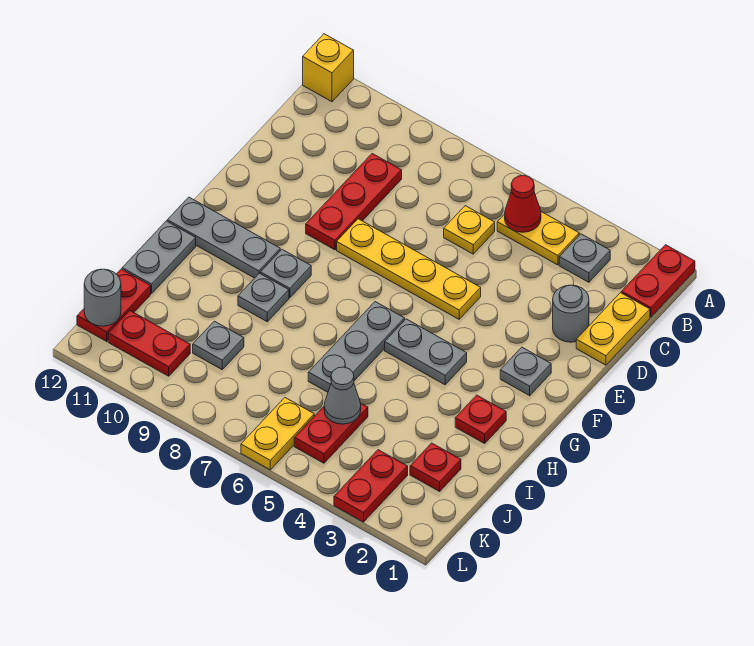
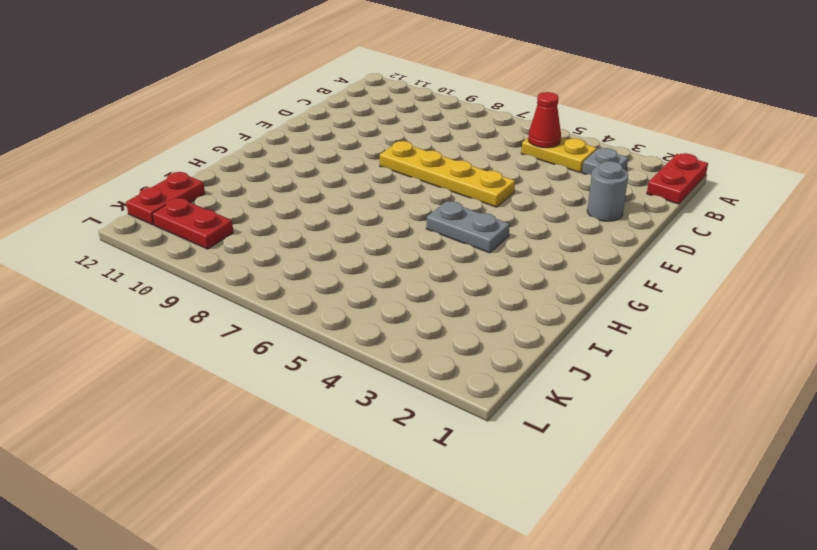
none -> yellow 1x1 brick [303,34,354,102]
none -> yellow 1x2 plate [576,293,650,365]
none -> yellow 1x1 plate [444,206,495,254]

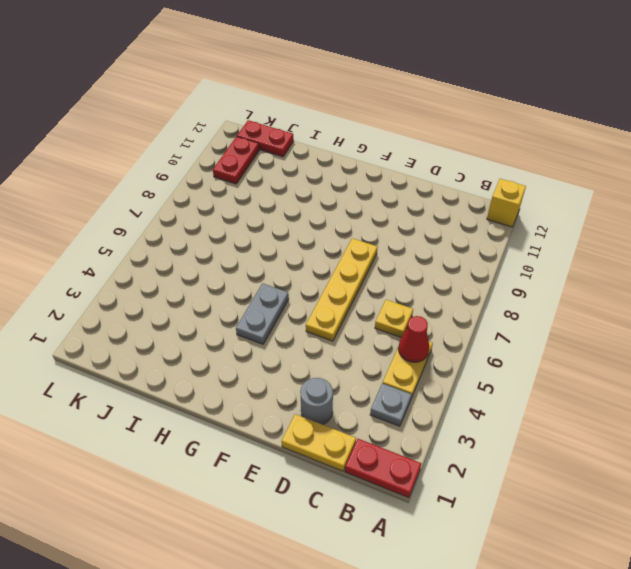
none -> red 1x3 plate [306,154,402,250]
none -> grey 1x1 plate [500,347,551,396]
none -> grey 1x3 plate [308,302,405,392]

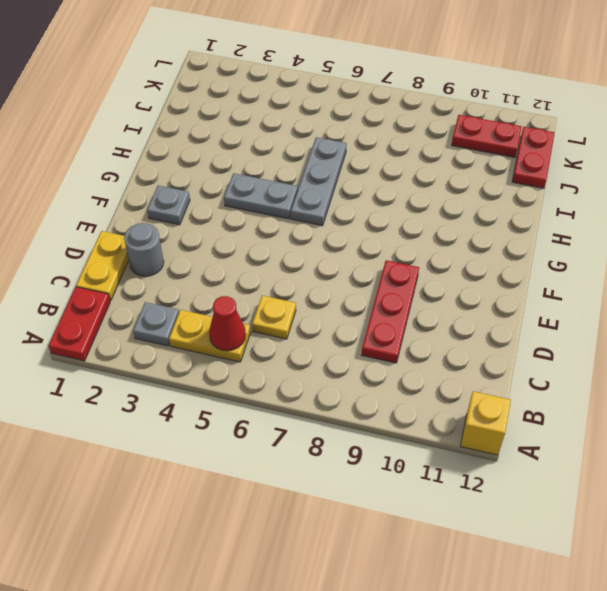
none -> yellow 1x4 plate [337,219,481,319]
none -> grey 1x1 plate [260,249,311,298]
none -> grey 1x3 plate [167,197,280,278]

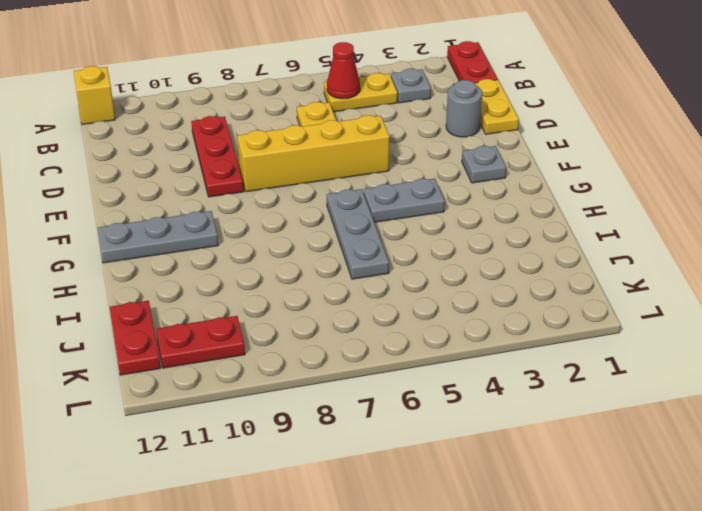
yellow 1x4 brick [237,115,390,192] -> yellow 1x4 plate [337,219,481,319]
none -> grey 1x1 plate [260,249,311,298]
none -> red 1x1 plate [455,395,506,443]
none -> grey 1x1 plate [238,273,289,322]

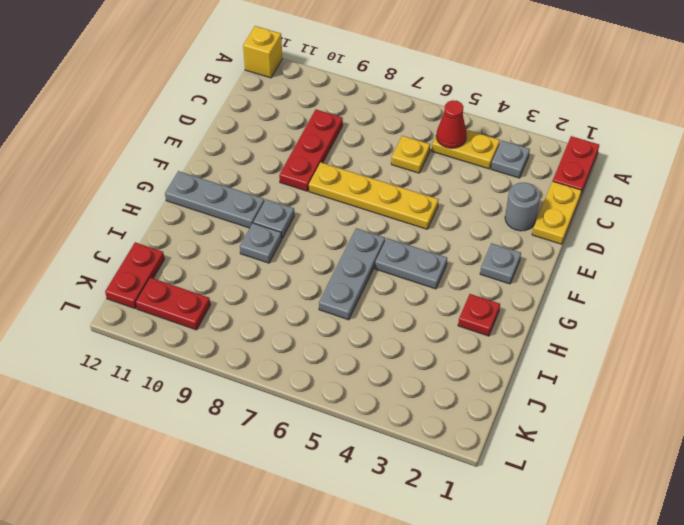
none -> grey 1x2 plate [122,221,196,293]
none -> red 1x1 plate [410,443,461,491]
none -> red 1x2 plate [294,403,368,463]

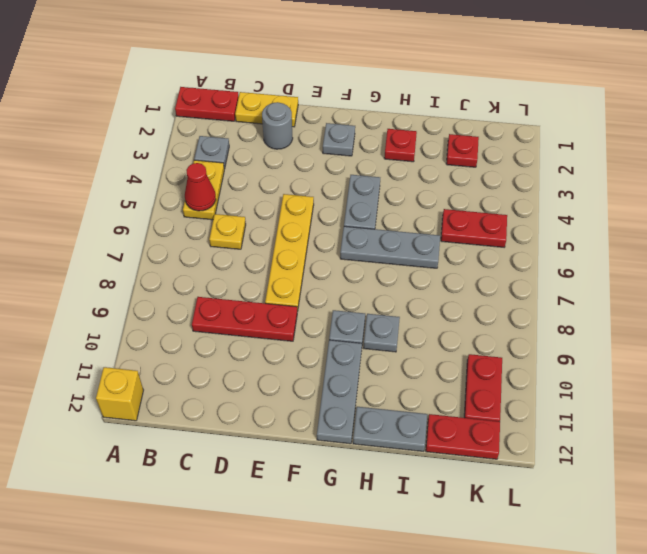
none -> grey 1x1 plate [193,321,244,369]
none -> red 1x2 plate [334,450,408,522]
none -> yellow 1x2 plate [241,398,314,470]

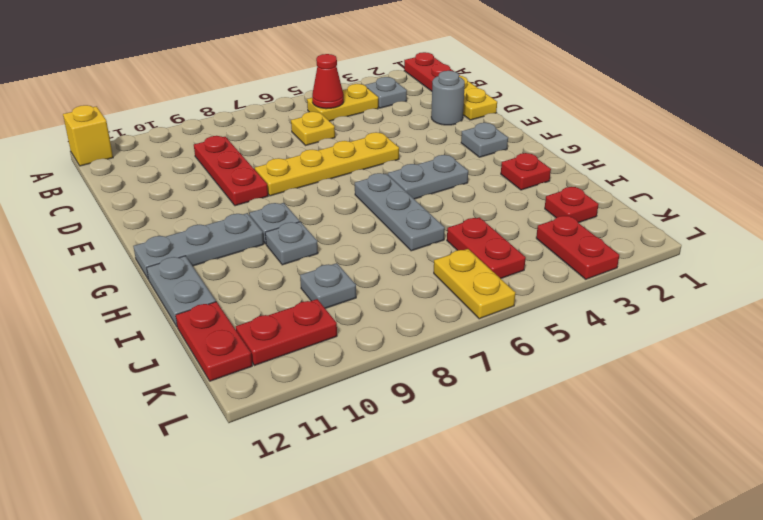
none -> grey 1x1 cone [324,367,361,424]
none -> grey 1x1 round brick [84,269,121,326]

